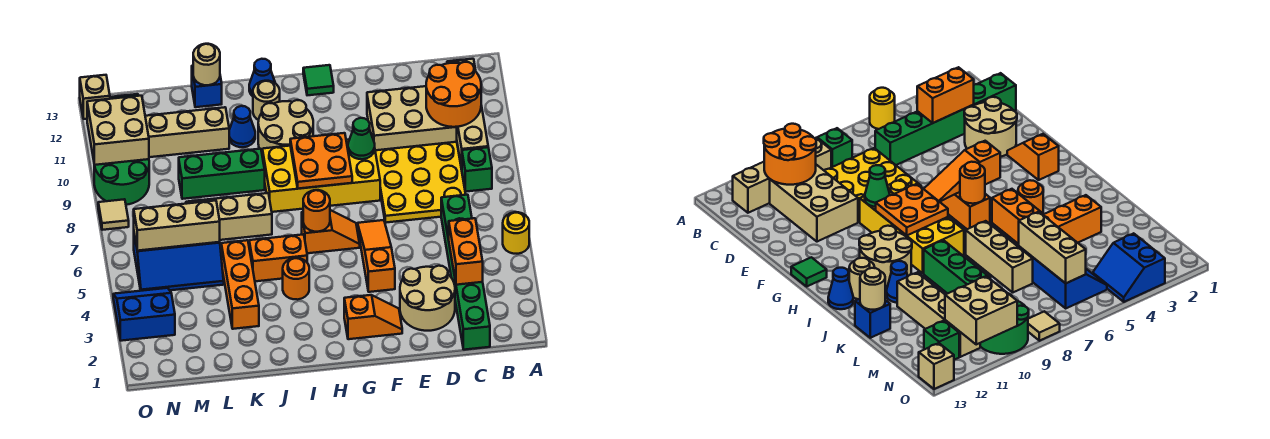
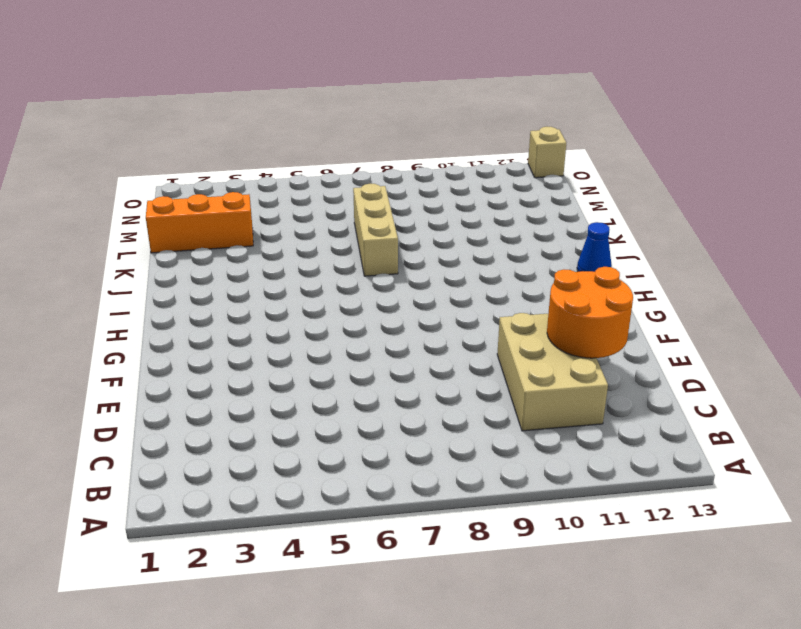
orange 2x2 round brick [547,267,633,358] -> orange 2x2 round brick moved to [426,62,481,127]
orange 1x3 brick [146,192,253,253] -> orange 1x3 brick moved to [221,240,259,329]
none -> yellow 1x1 round brick [503,212,529,254]
none -> green 1x1 brick [462,147,492,192]
none -> tan 1x4 brick [447,59,488,169]
none -> green 1x6 brick [441,195,490,350]

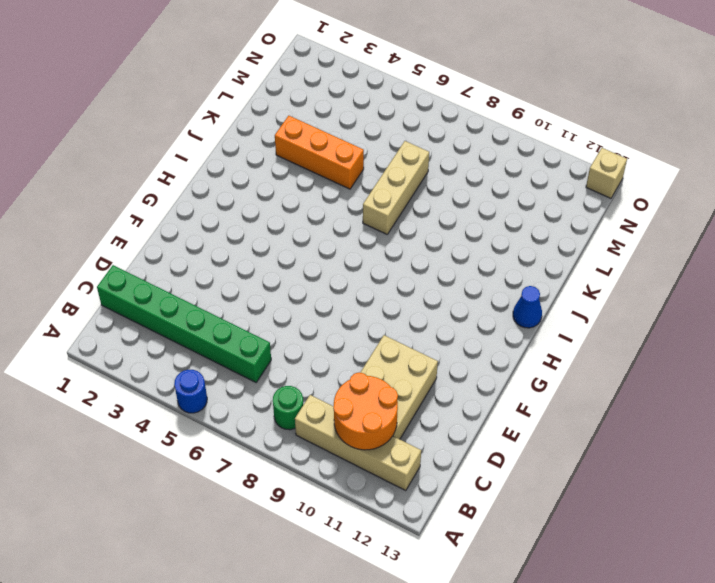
blue 1x1 round brick [174,370,207,413] -> yellow 1x1 round brick [503,212,529,254]
green 1x1 round brick [273,386,303,430] -> green 1x1 brick [462,147,492,192]
none -> yellow 3x3 plate [375,142,466,223]
none -> tan 2x2 round brick [400,266,455,331]
none -> orange 1x2 slope [344,295,402,339]
none -> orange 1x3 slope [357,220,395,292]

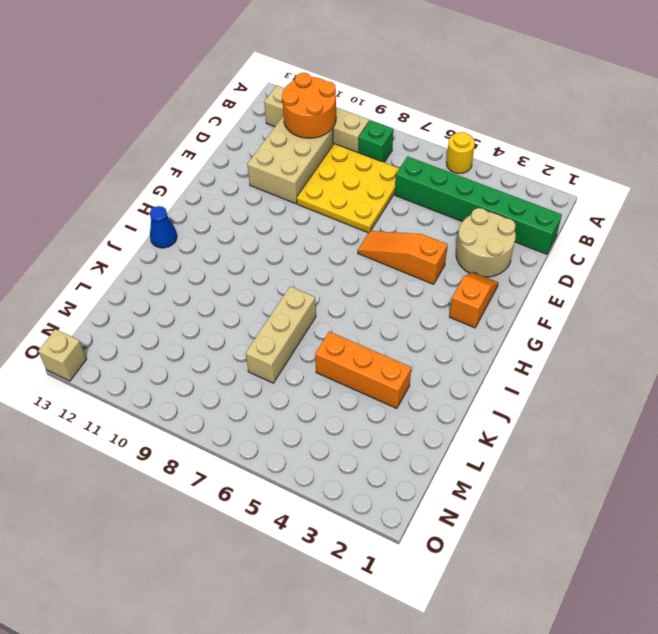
none -> yellow 2x4 brick [262,137,380,212]
none -> orange 1x2 slope [302,210,360,253]
none -> green 1x1 tile [303,65,334,95]
none -> tan 2x2 round brick [258,100,313,151]

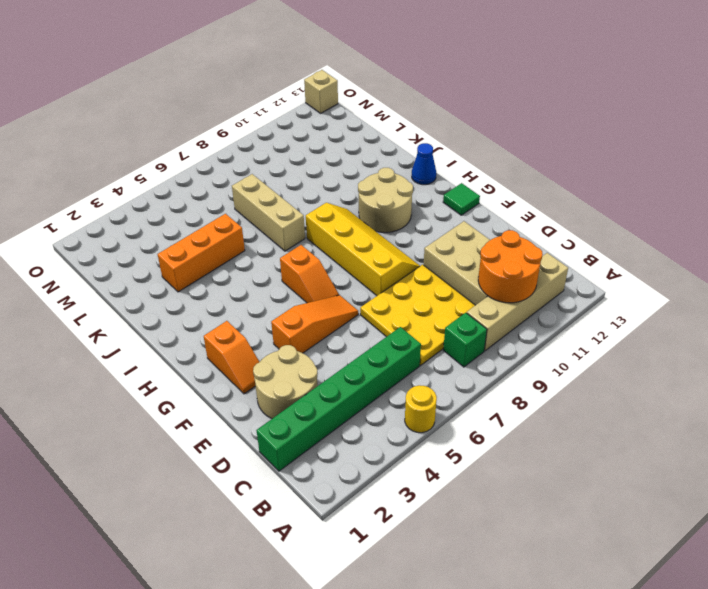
yellow 2x4 slope [306,203,420,296] -> yellow 2x4 brick [262,137,380,212]
none -> orange 1x1 round brick [283,258,309,300]
none -> orange 1x2 brick [249,234,307,281]
none -> tan 1x1 round brick [253,81,280,120]
none -> green 1x3 brick [179,149,265,199]

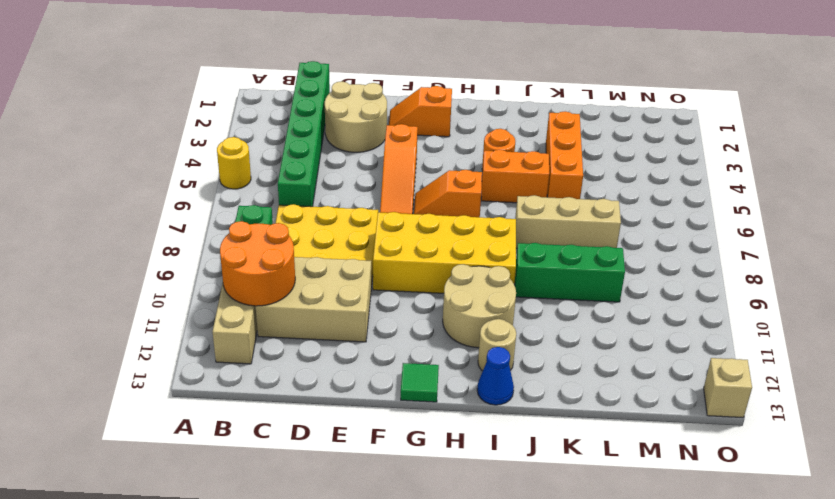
none -> blue 1x1 cone [229,106,255,147]
none -> tan 1x4 brick [145,107,229,157]
none -> blue 1x1 brick [192,66,222,107]
none -> blue 2x3 slope [134,234,224,291]

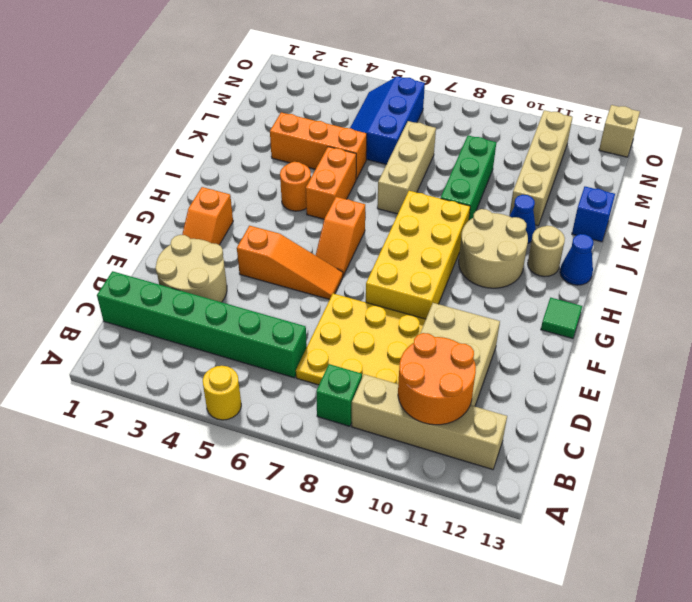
none -> blue 2x2 slope [113,288,175,341]
none -> green 2x2 round brick [94,159,149,205]
none -> green 1x1 brick [924,321,959,360]
none -> tan 1x1 tile [98,199,129,230]

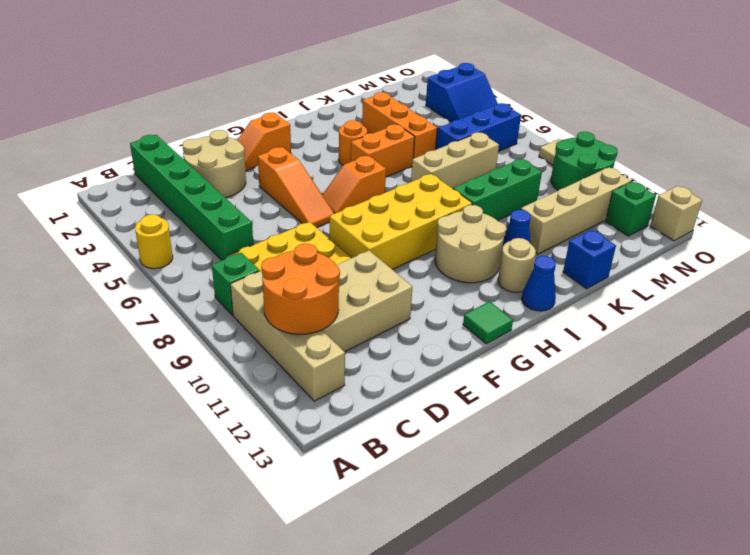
none -> orange 1x2 brick [449,218,483,285]
none -> green 1x1 cone [348,118,375,159]
none -> orange 2x2 plate [290,133,352,189]
none -> orange 1x1 round brick [303,190,330,232]

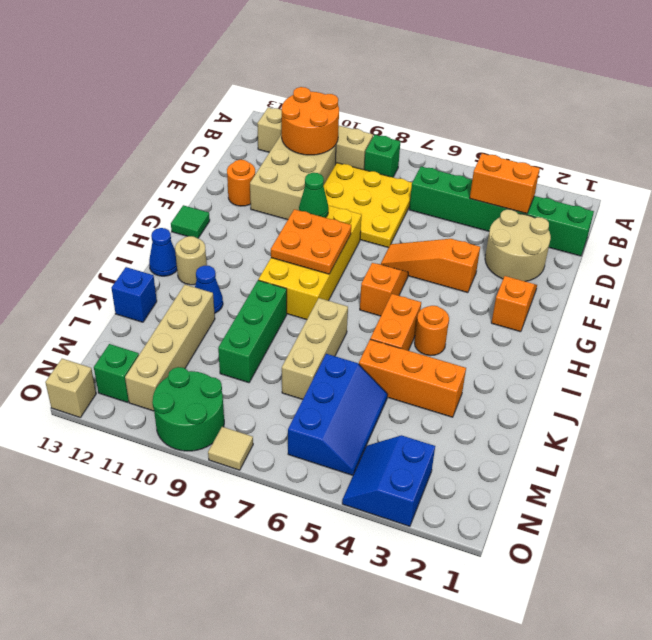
orange 1x1 round brick [227,160,255,206] -> orange 1x1 round brick moved to [303,190,330,232]
none -> yellow 1x1 round brick [503,212,529,254]
none -> tan 2x2 round brick [258,100,313,151]
none -> tan 1x1 round brick [193,44,220,85]
none -> tan 1x3 brick [134,201,220,251]

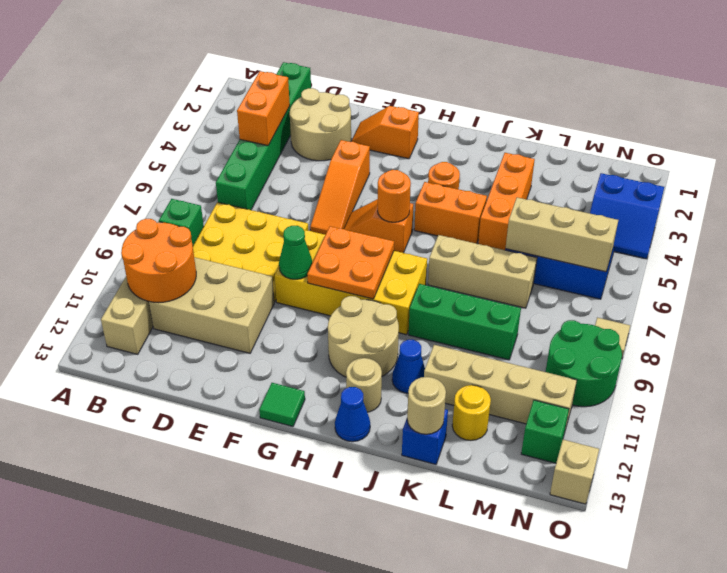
yellow 1x1 round brick [452,385,491,440] -> yellow 1x1 round brick moved to [503,212,529,254]
none -> tan 2x2 brick [87,96,149,165]

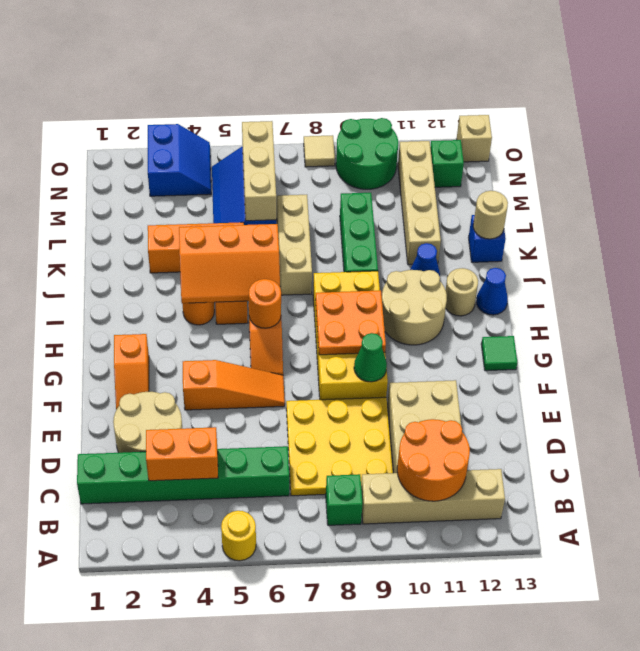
orange 2x3 slope [179,224,280,303] -> none
none -> tan 2x2 brick [87,96,149,165]

